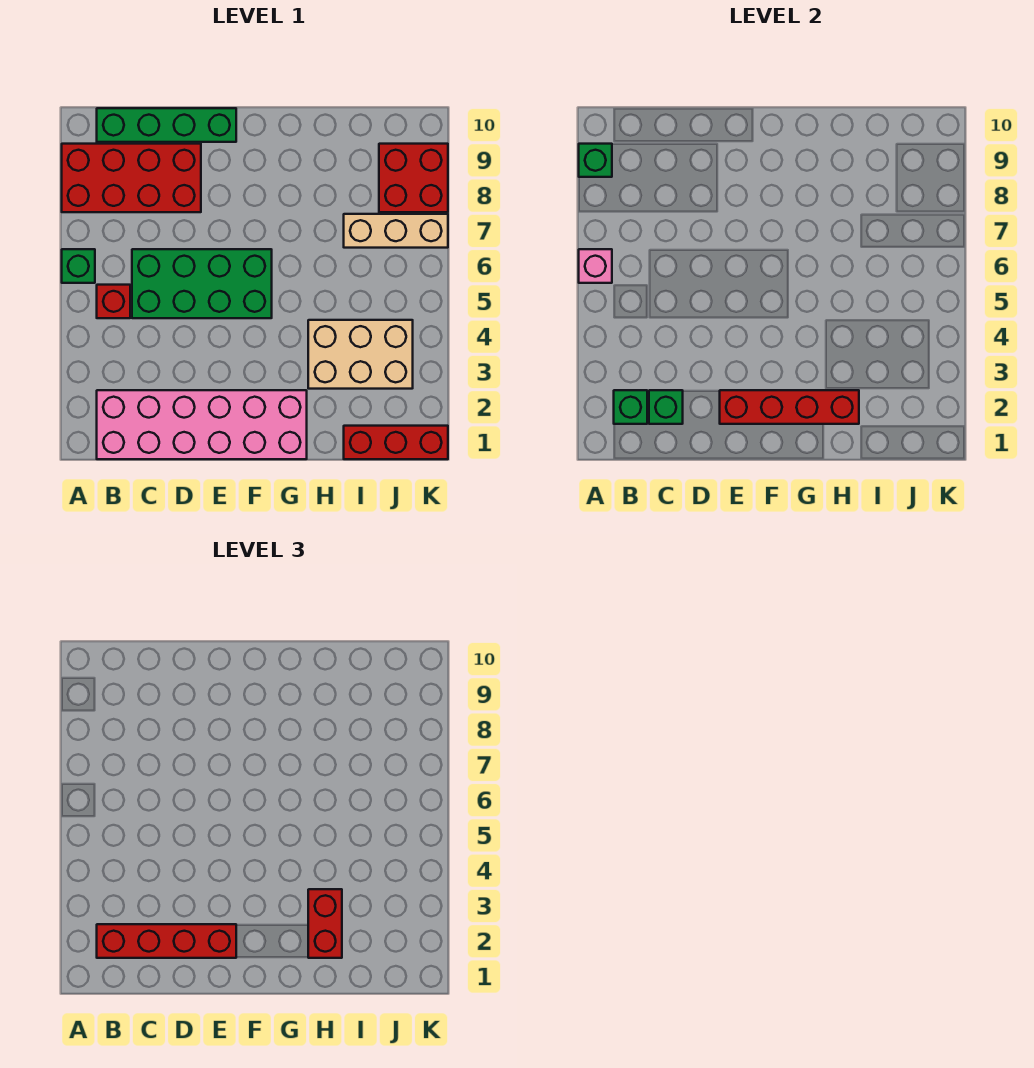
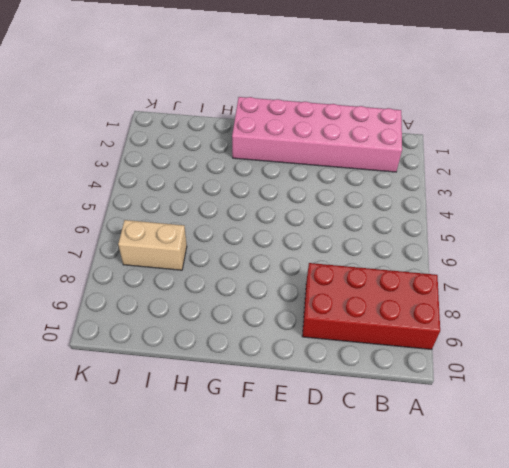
tan 1x2 brick [118,220,187,270] -> tan 1x3 brick [344,214,448,248]
none -> green 1x1 brick [62,249,95,283]
none -> red 1x1 brick [97,285,130,318]
none -> green 1x4 brick [97,108,236,142]

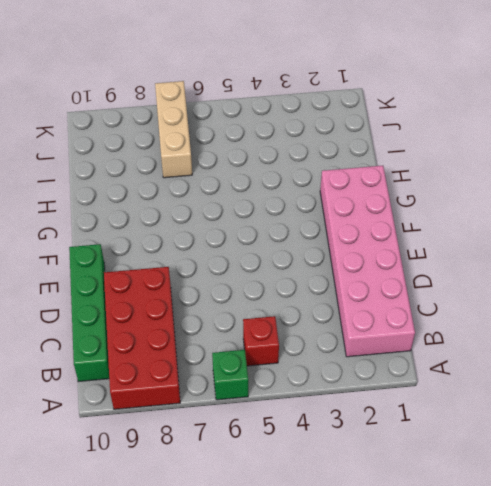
none -> green 2x4 brick [132,249,272,318]
none -> tan 2x3 brick [308,320,413,389]
none -> red 1x3 brick [344,426,448,459]

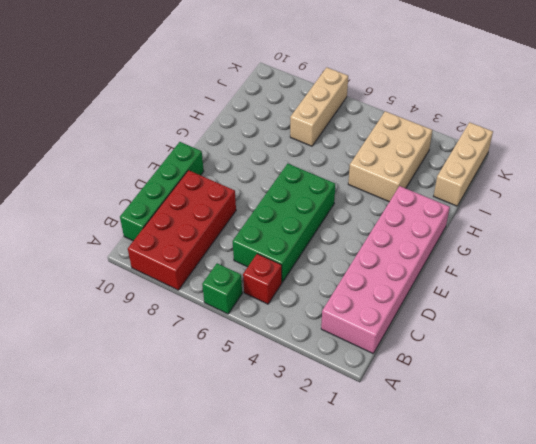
tan 1x3 brick [434,122,493,206] -> red 1x3 brick [344,426,448,459]
none -> red 2x2 brick [379,144,448,212]
none -> pink 1x1 brick [579,249,612,283]
none -> green 1x1 brick [579,144,612,177]

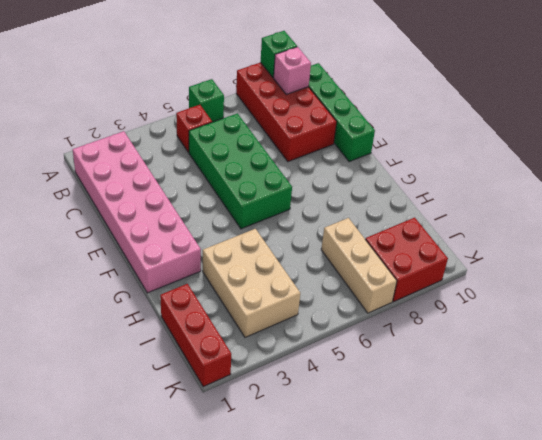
pink 1x1 brick [274,47,311,94] -> pink 1x1 brick moved to [579,249,612,283]
none -> green 1x1 brick [614,390,647,424]
none -> green 1x1 brick [649,390,683,424]
none -> red 1x4 brick [720,390,859,424]

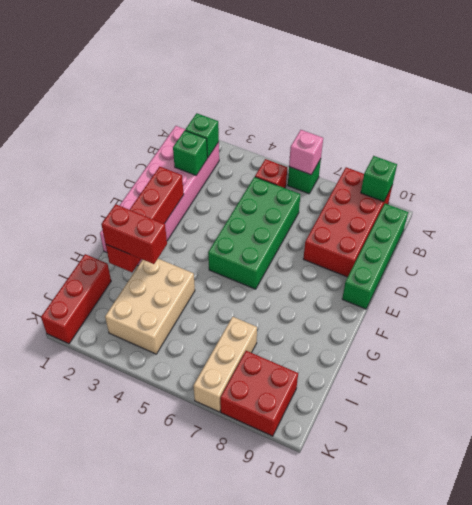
none -> red 1x4 brick [97,924,236,958]

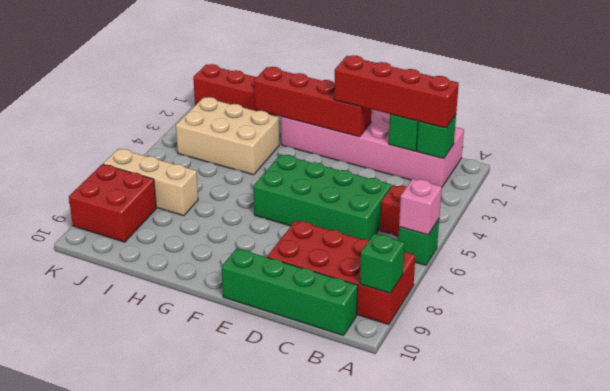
none -> red 1x2 brick [308,889,342,958]

